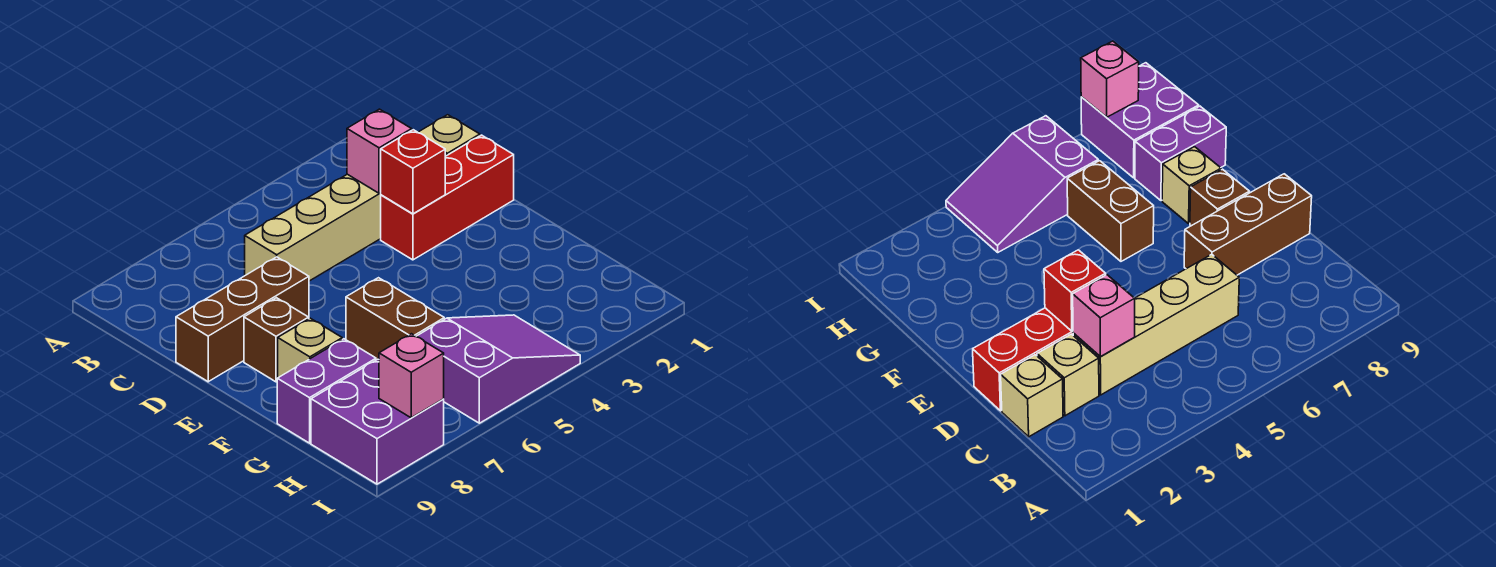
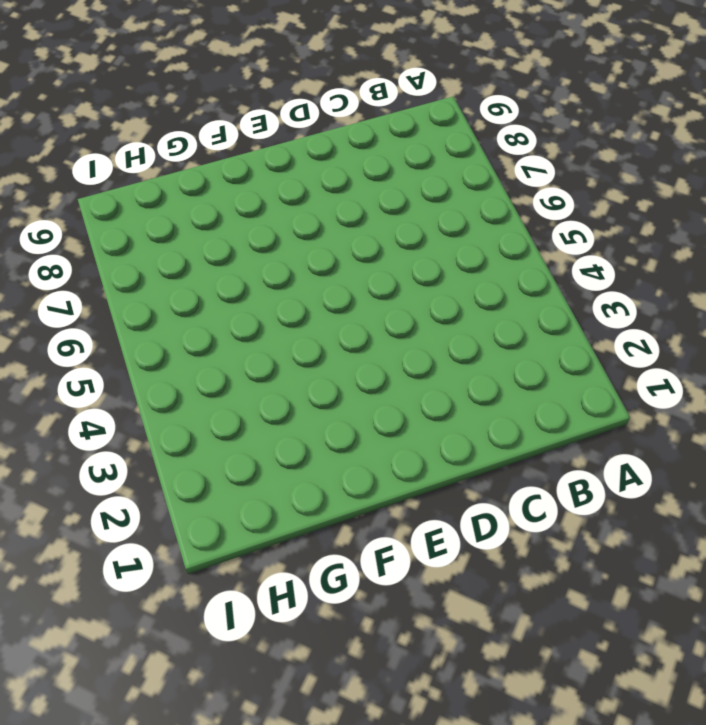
none -> tan 1x1 brick [418,115,480,156]
none -> tan 1x1 brick [1037,334,1099,416]
none -> tan 1x4 brick [245,174,381,281]

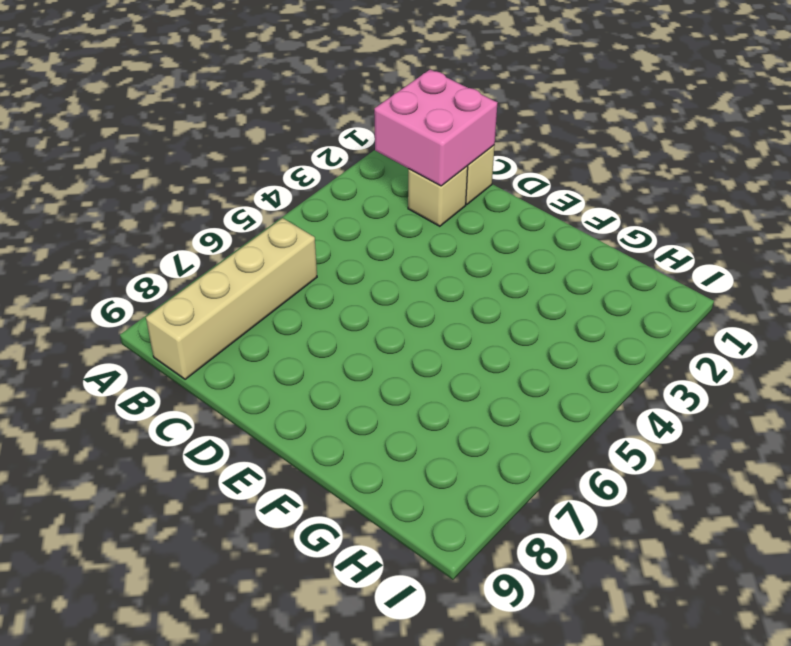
pink 2x2 brick [374,70,497,186] -> none
tan 1x4 brick [146,218,317,379] -> tan 1x4 brick moved to [245,174,381,281]
none -> red 1x3 brick [381,135,514,260]
none -> brown 1x3 brick [176,257,309,382]
none -> brown 1x1 brick [244,298,309,382]

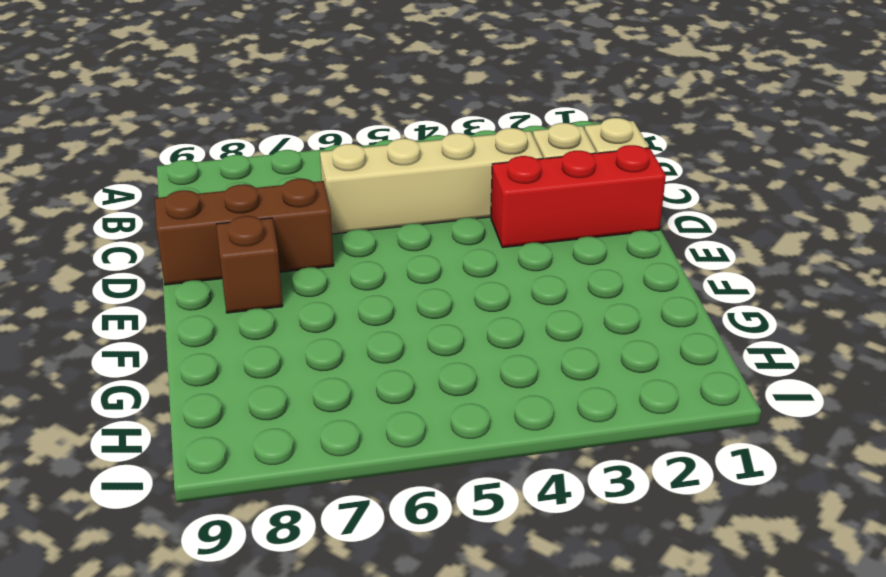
none -> brown 1x2 brick [346,278,444,360]
none -> tan 1x1 brick [278,318,342,378]
none -> purple 1x2 brick [277,339,376,443]

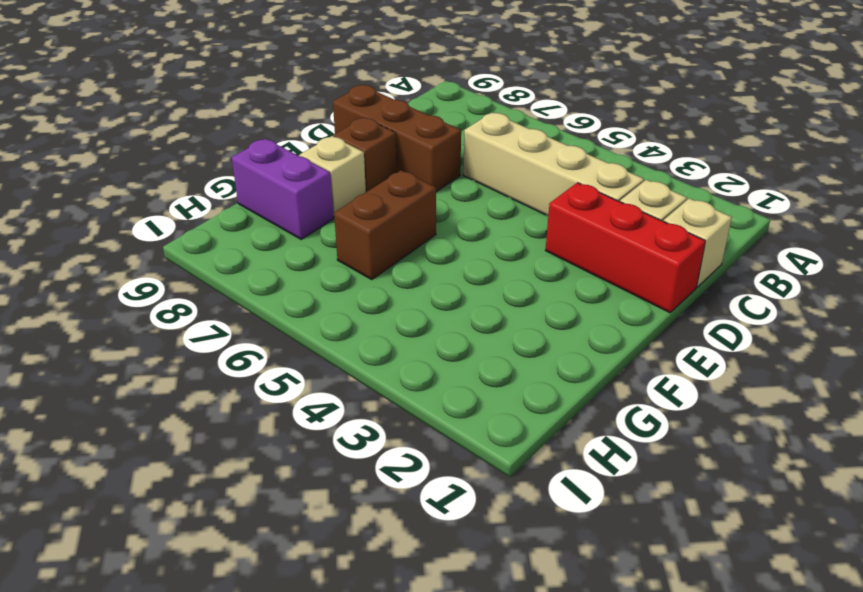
none -> purple 2x3 slope [416,315,580,423]
none -> purple 2x2 brick [311,359,444,484]
none -> pink 1x1 brick [347,109,412,193]

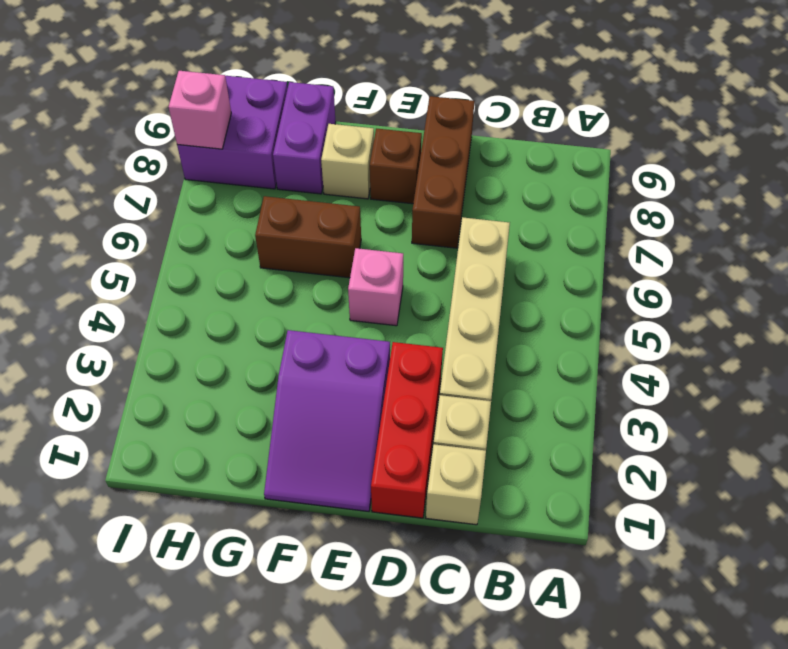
purple 2x3 slope [264,330,390,511] -> purple 2x3 slope moved to [416,315,580,423]
pink 1x1 brick [348,248,403,326] -> pink 1x1 brick moved to [347,109,412,193]
none -> red 1x1 brick [381,130,445,214]

